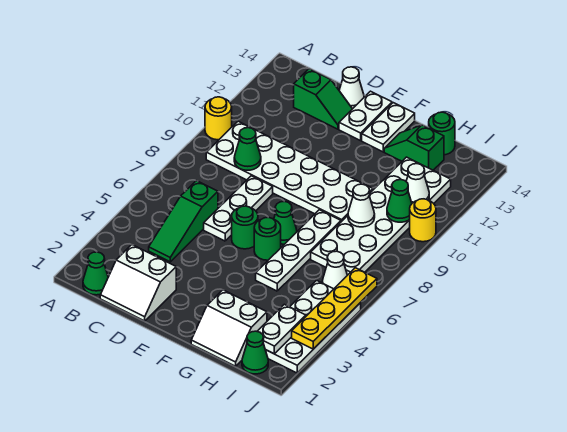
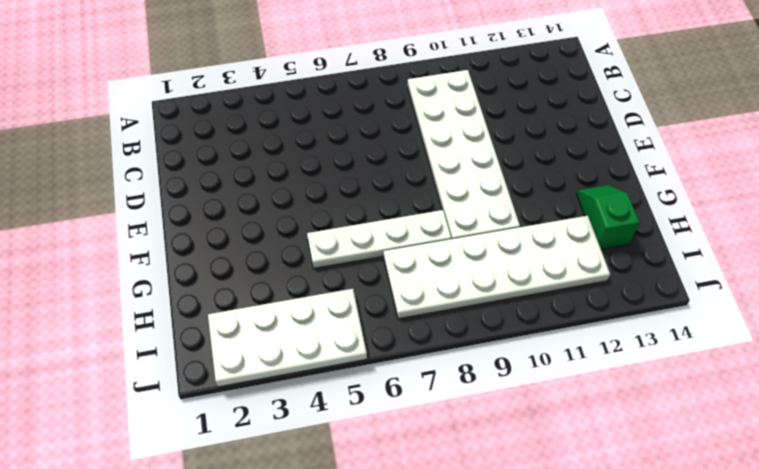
none -> yellow 1x1 round brick [205,97,232,140]
none -> green 1x1 cone [83,252,108,295]
none -> white 2x2 slope [100,245,176,321]

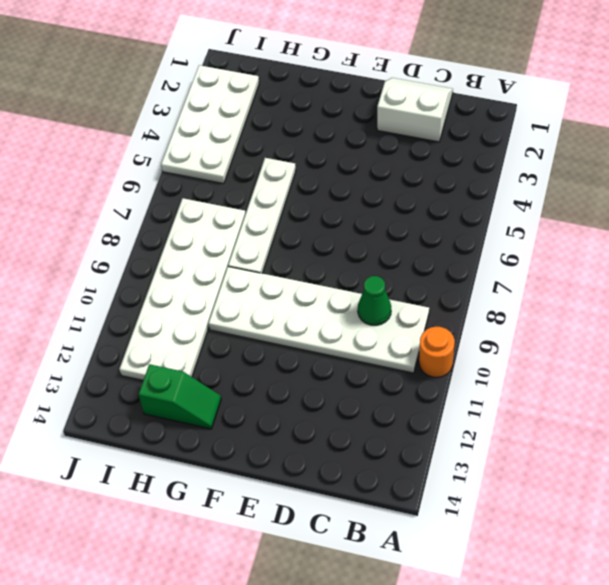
orange 1x1 round brick [419,327,455,377] -> yellow 1x1 round brick [205,97,232,140]
none -> green 1x1 cone [83,252,108,295]
none -> green 1x3 slope [149,181,218,262]
none -> green 1x2 slope [294,69,352,129]

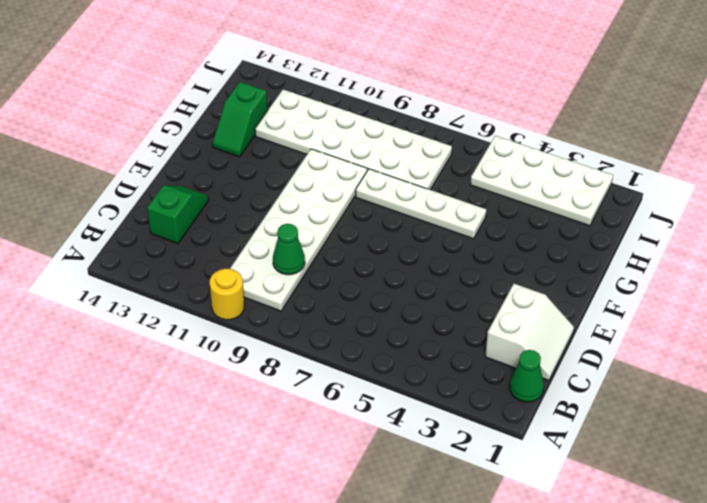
none -> green 1x3 slope [149,181,218,262]
none -> white 1x3 plate [204,176,273,241]
none -> white 1x1 cone [339,67,364,109]

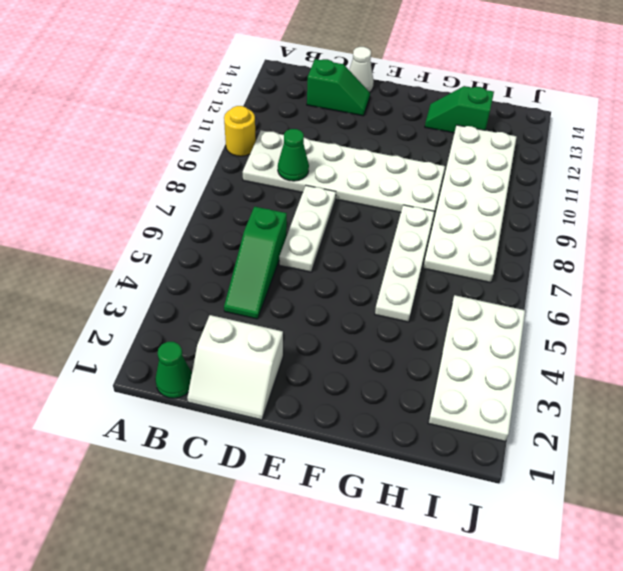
none -> green 1x1 round brick [232,206,258,249]
none -> white 1x2 plate [339,91,392,141]
none -> green 1x1 round brick [254,217,281,260]

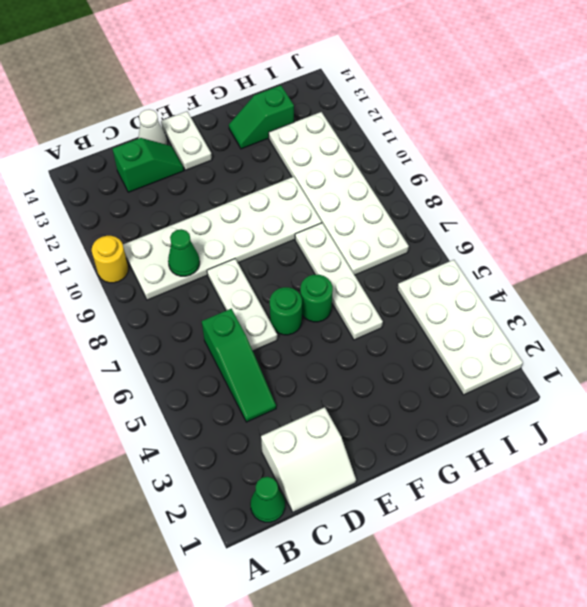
none -> green 1x1 cone [274,201,297,244]
none -> white 1x2 plate [362,103,415,152]
none -> white 2x2 slope [191,290,267,366]

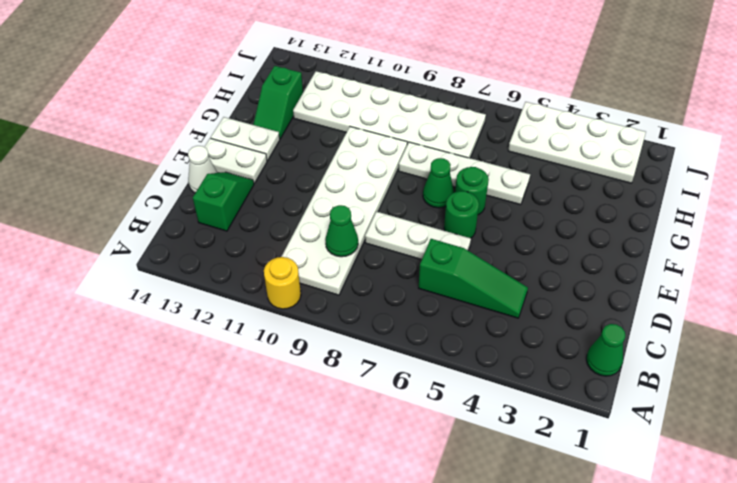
none -> white 2x2 slope [100,245,176,321]
none -> white 2x2 slope [191,290,267,366]
none -> green 1x1 round brick [429,112,455,155]

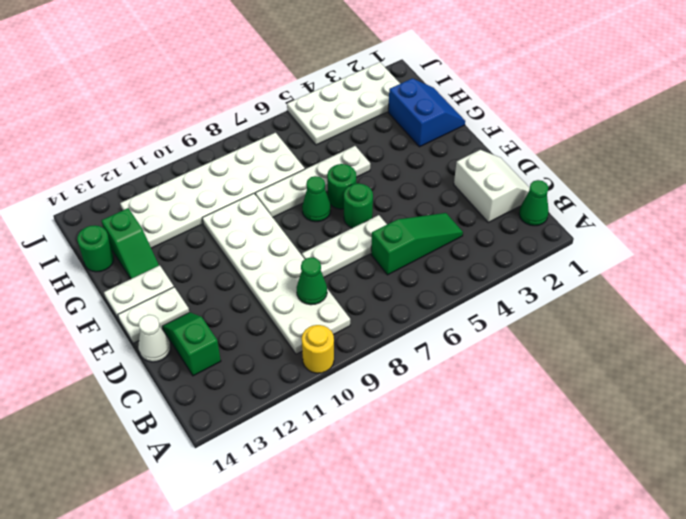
blue 2x2 slope [388,78,465,147] -> white 2x2 slope [191,290,267,366]
none -> green 1x1 cone [242,331,268,374]
none -> white 1x1 cone [322,251,347,289]
none -> yellow 1x1 round brick [410,199,436,242]

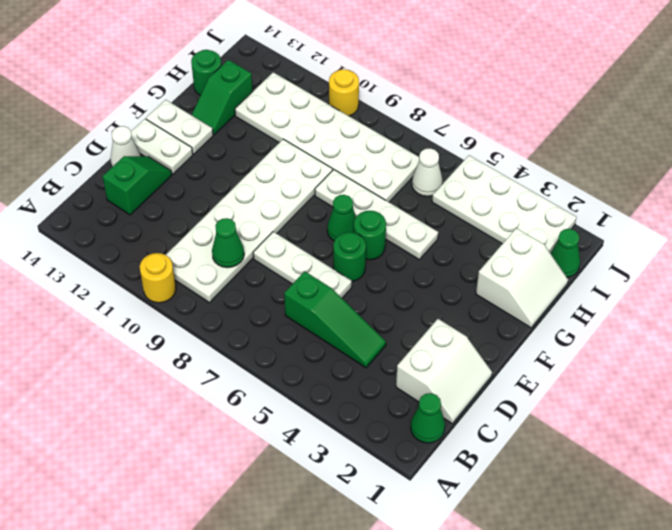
none -> white 1x1 cone [348,184,375,227]
none -> white 1x2 plate [257,304,306,354]
none -> green 1x1 cone [387,180,412,222]

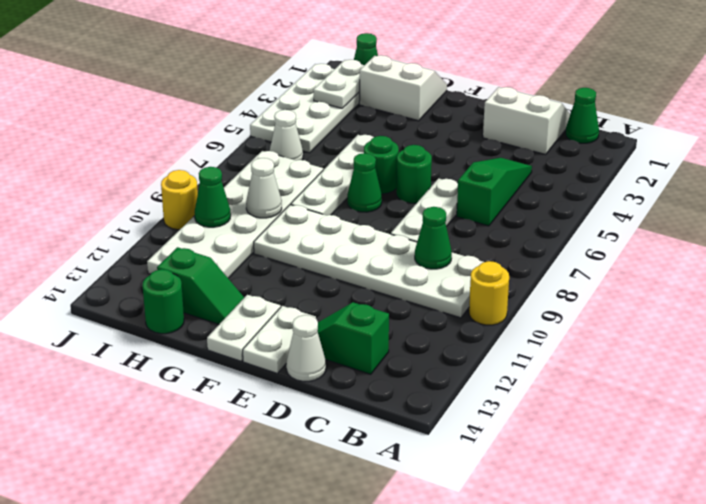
none -> white 1x1 cone [406,164,429,203]
none -> yellow 1x4 plate [292,268,377,349]

